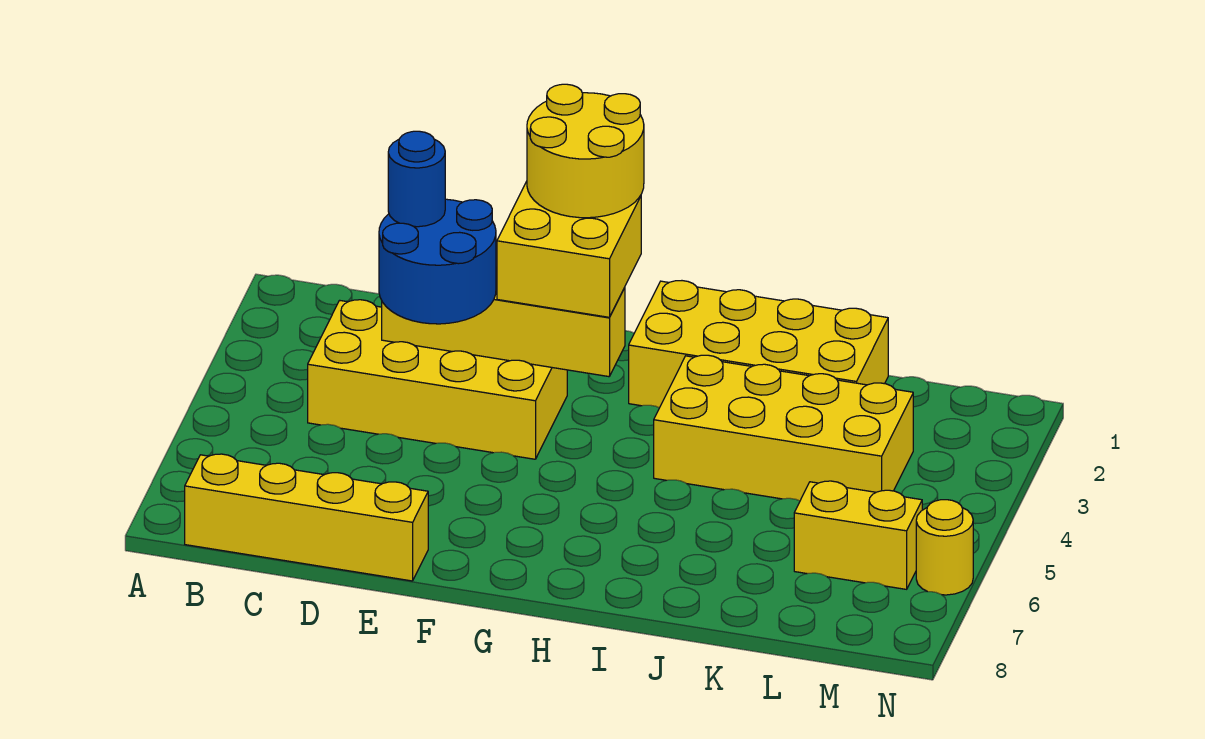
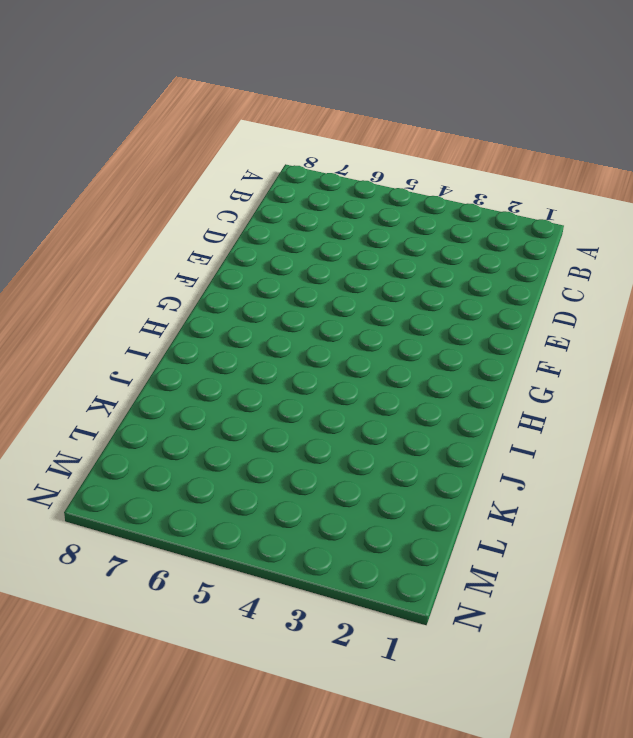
none -> yellow 1x4 brick [185,454,428,581]
none -> yellow 2x4 brick [308,300,567,459]

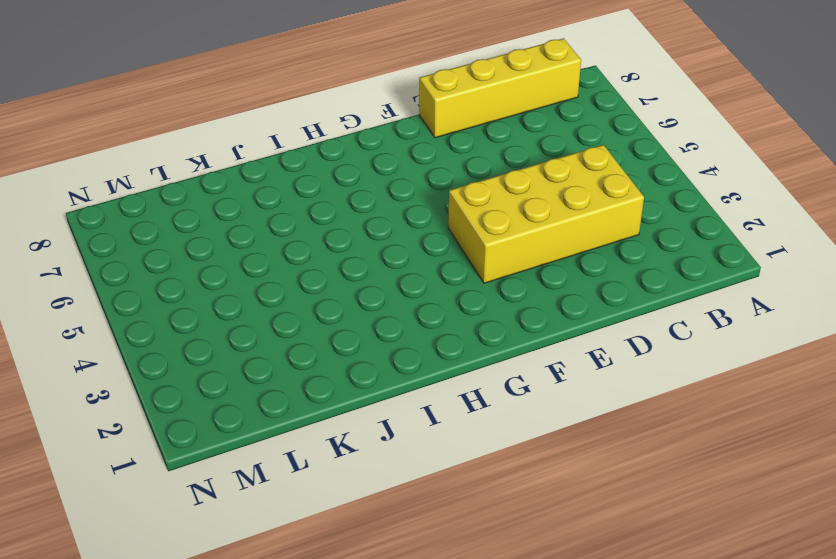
none -> yellow 2x4 brick [629,281,888,408]
none -> yellow 2x4 brick [654,355,913,501]

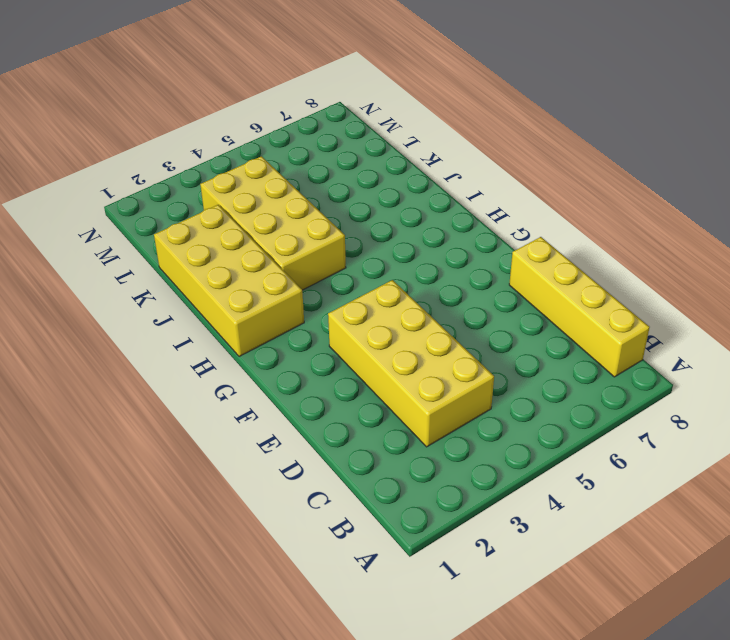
none -> yellow 1x2 brick [794,481,922,589]
none -> yellow 1x1 round brick [916,500,973,595]

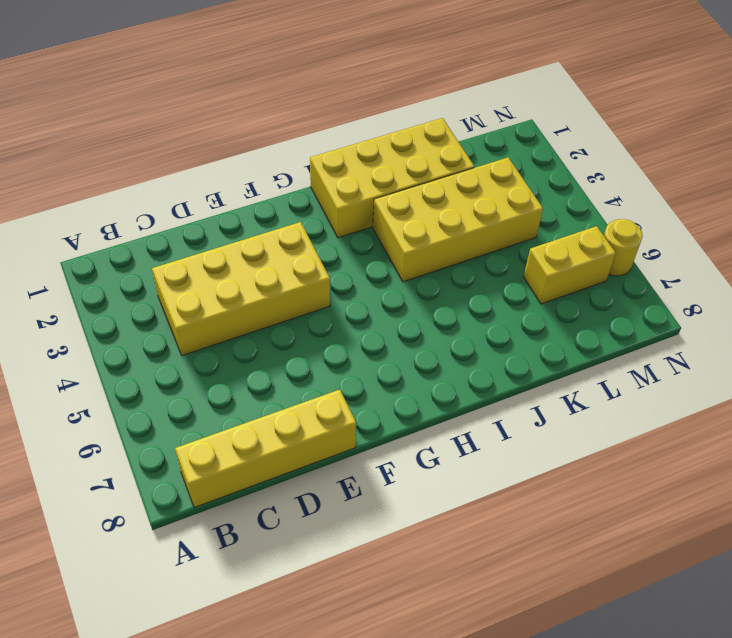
none -> yellow 1x4 brick [382,266,625,377]
none -> blue 2x2 round brick [379,199,496,324]

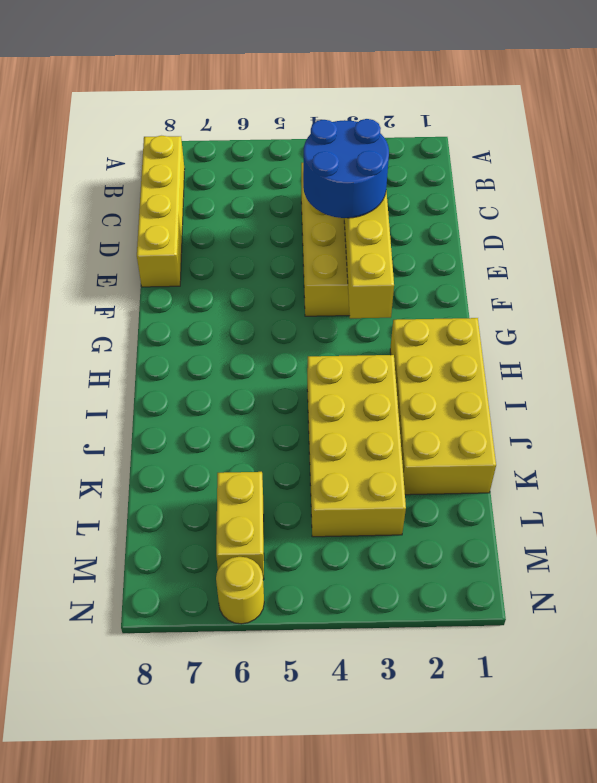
none -> yellow 2x2 brick [497,181,641,317]
none -> blue 1x1 round brick [388,131,445,227]

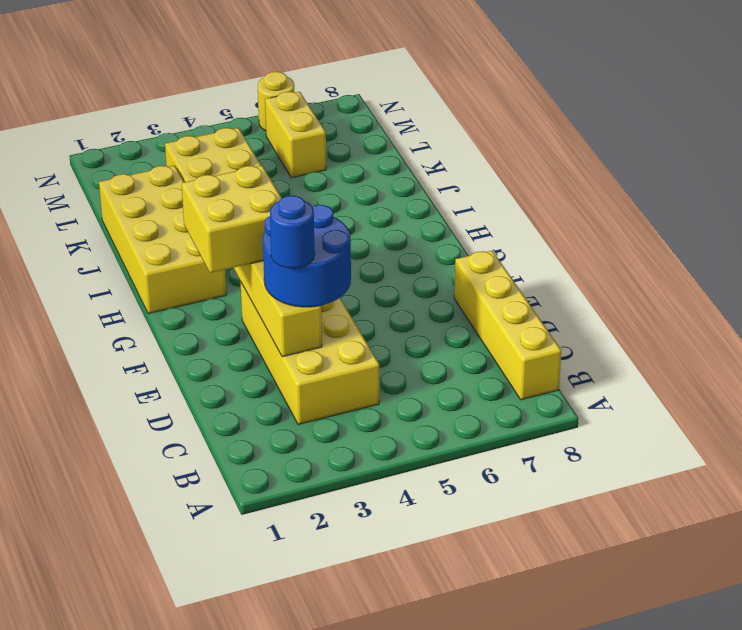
none -> yellow 2x2 round brick [527,84,644,218]

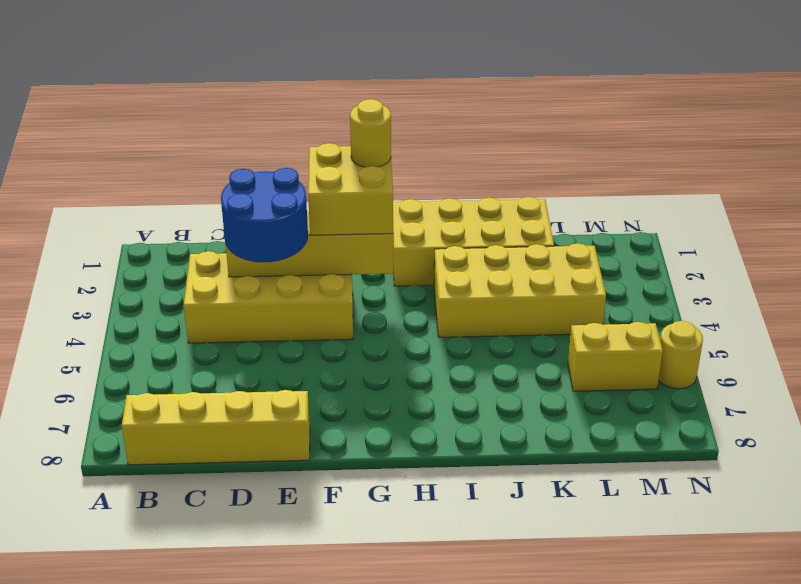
yellow 1x1 round brick [350,99,391,167] -> yellow 2x2 round brick [527,84,644,218]
none -> blue 1x1 round brick [388,131,445,227]

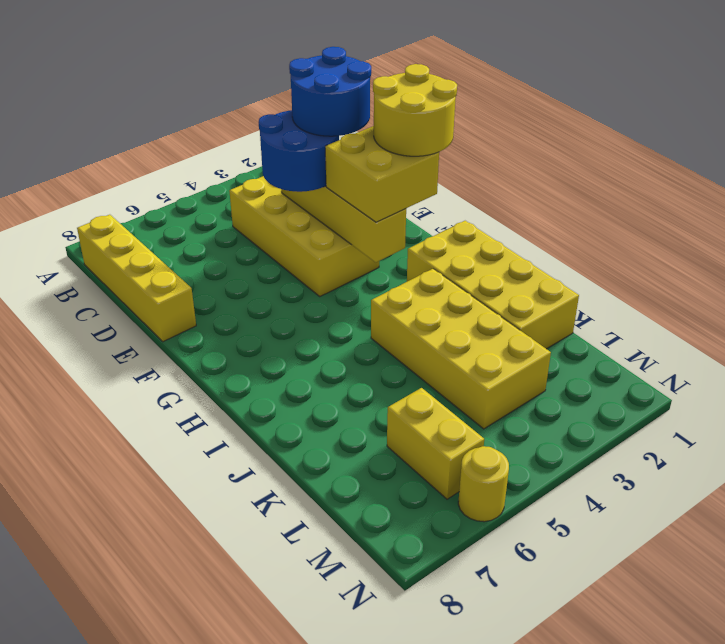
blue 2x2 round brick [289,47,371,136] -> blue 1x1 round brick [388,131,445,227]

